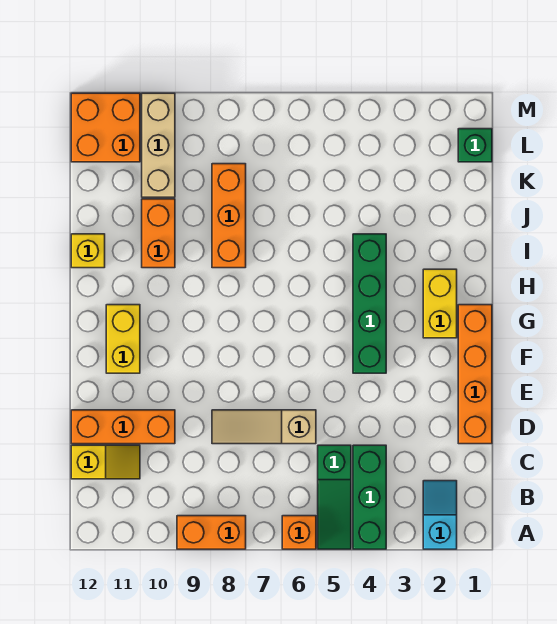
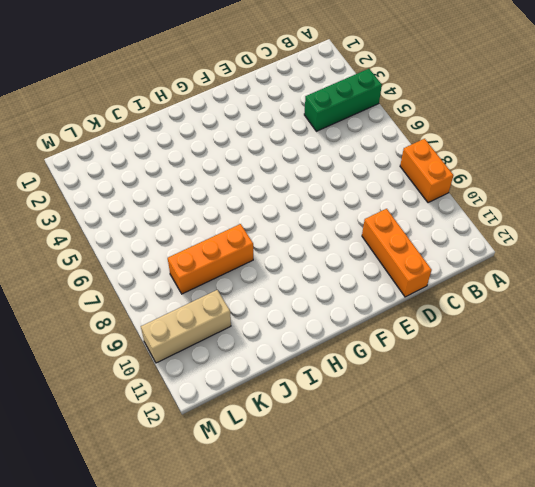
none -> cyan 1x2 slope [423,481,457,549]
none -> green 1x3 slope [318,445,351,549]
none -> orange 1x1 brick [282,516,316,549]

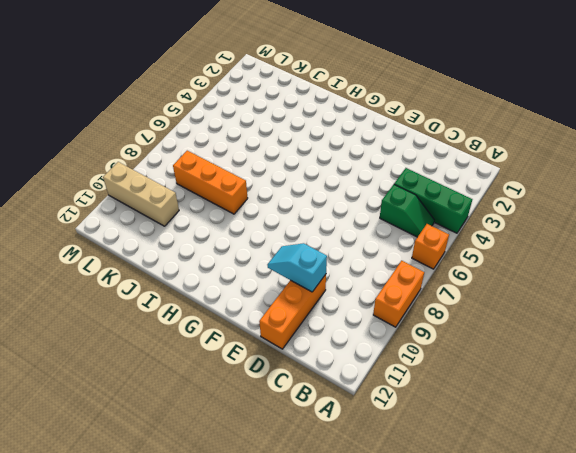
green 1x2 slope [380,184,434,237] -> green 1x3 slope [318,445,351,549]
cyan 1x2 slope [267,243,327,292] -> cyan 1x2 slope moved to [423,481,457,549]
none -> yellow 1x2 slope [71,445,140,479]
none -> orange 1x4 brick [458,305,492,444]
none -> tan 1x3 slope [212,410,316,444]

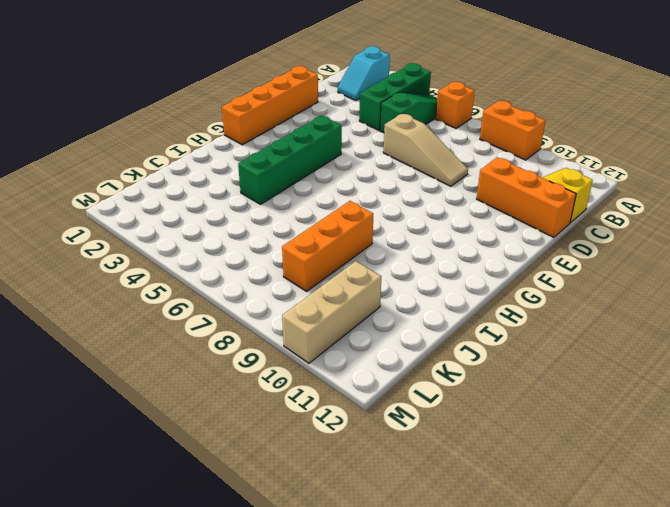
none -> yellow 1x2 brick [106,305,140,373]
none -> yellow 1x2 brick [423,269,457,338]
none -> orange 1x2 brick [142,199,175,268]

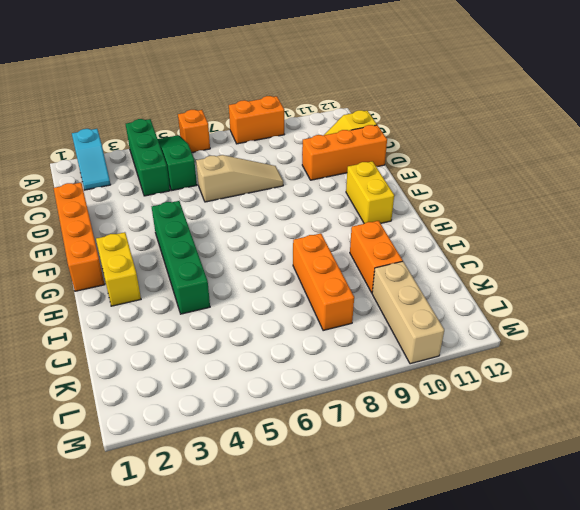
none -> yellow 1x1 brick [71,234,105,268]
none -> green 1x1 brick [458,129,492,162]
none -> orange 2x2 brick [71,93,140,162]

